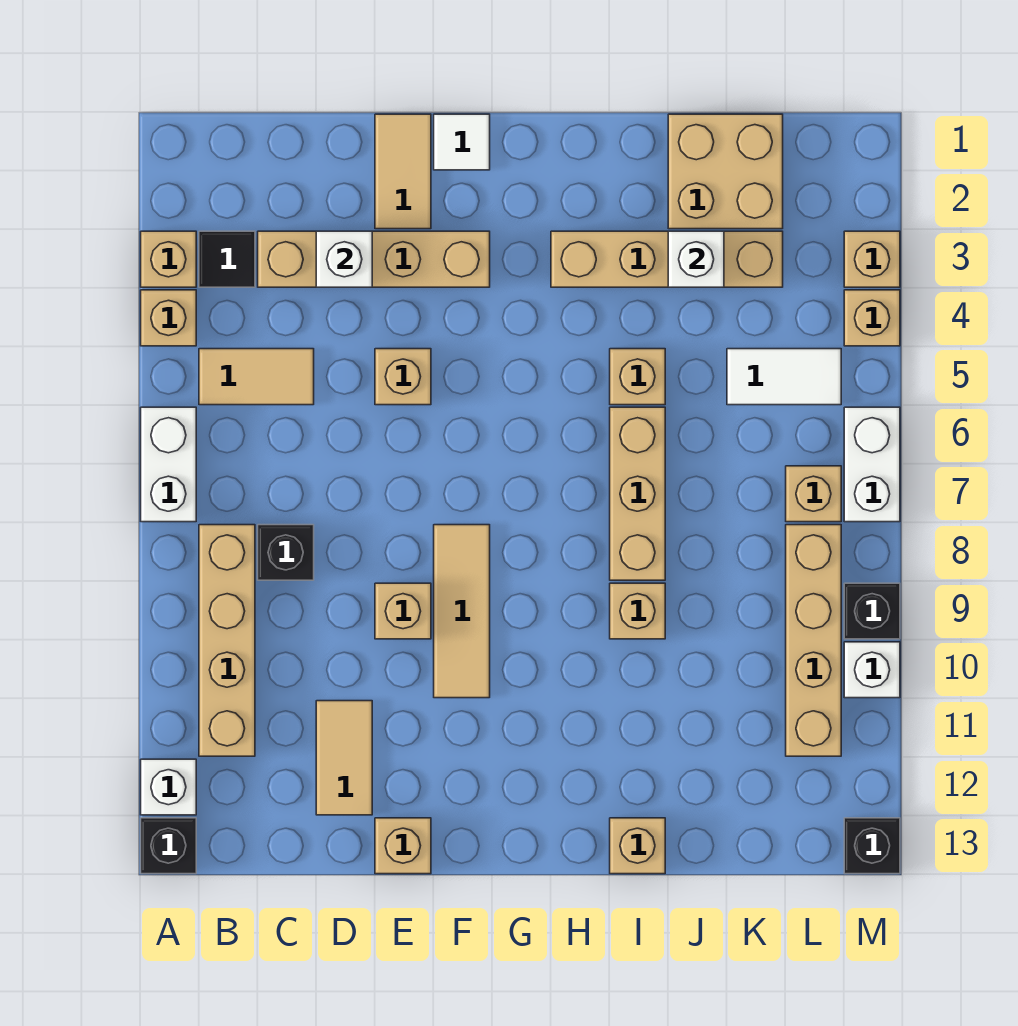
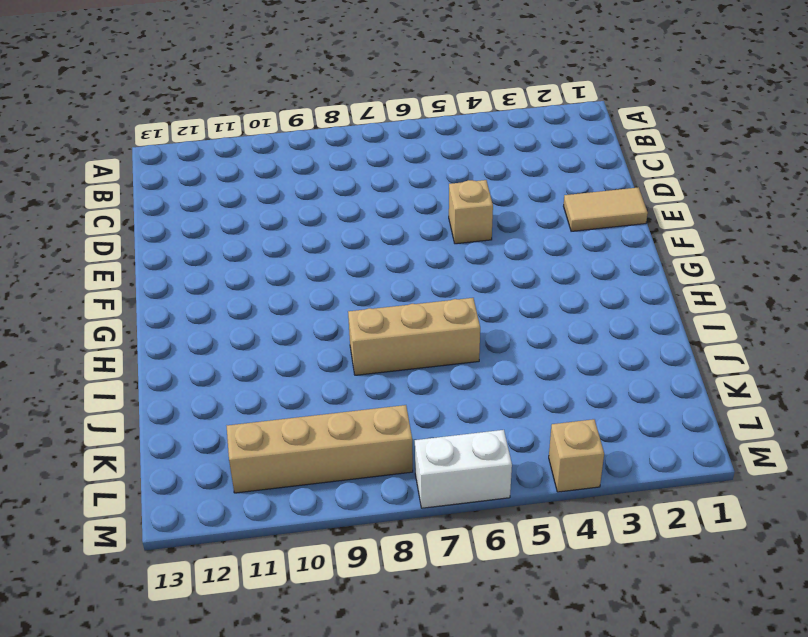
none -> tan 1x1 brick [141,231,196,287]
none -> tan 1x1 brick [141,290,196,346]
none -> white 1x2 brick [141,407,196,522]
none -> white 1x1 brick [141,759,196,815]

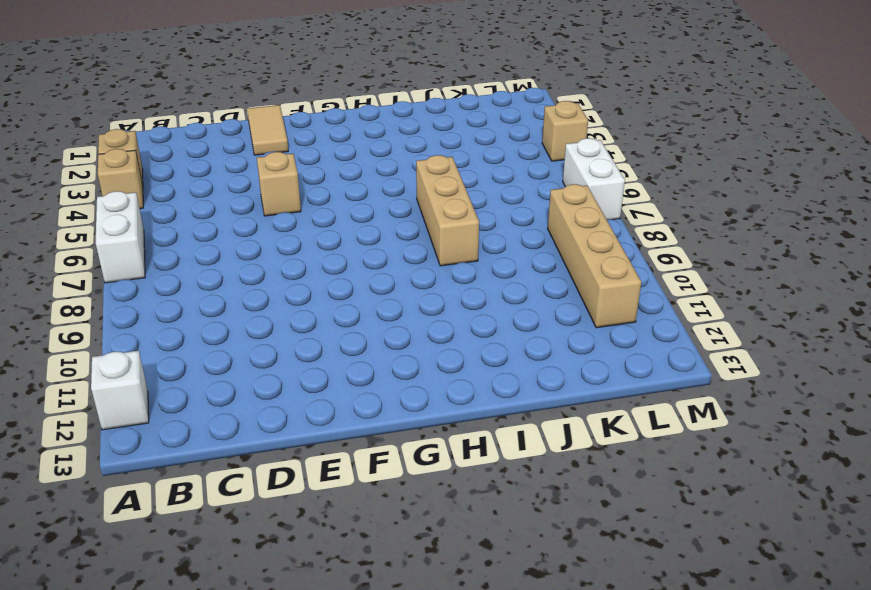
none -> black 1x1 brick [141,818,196,874]
none -> black 1x1 tile [199,231,255,287]
none -> tan 1x2 tile [199,349,314,405]
none -> tan 1x4 brick [199,525,255,756]

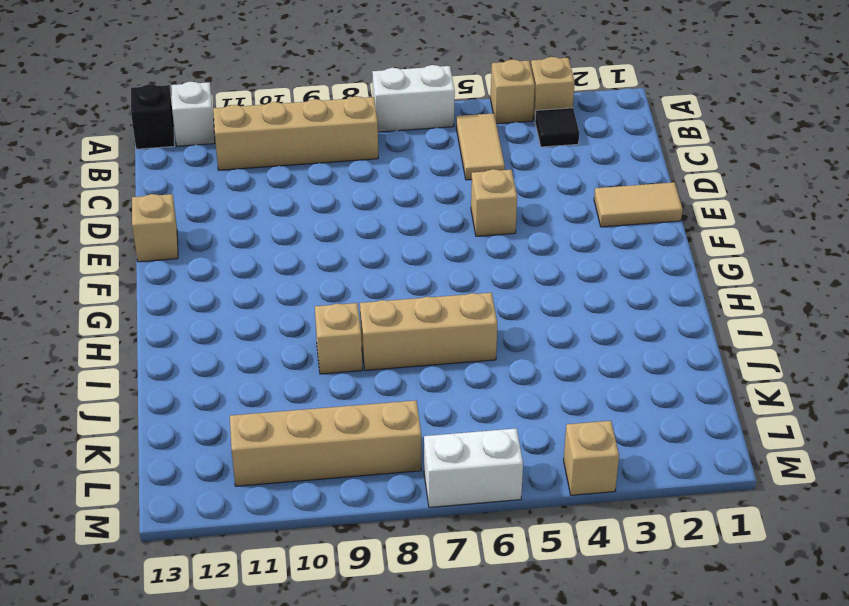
none -> tan 1x4 brick [258,231,490,287]
none -> black 1x1 brick [258,525,314,580]
none -> tan 1x2 tile [316,701,372,815]
none -> tan 1x1 brick [375,583,431,639]

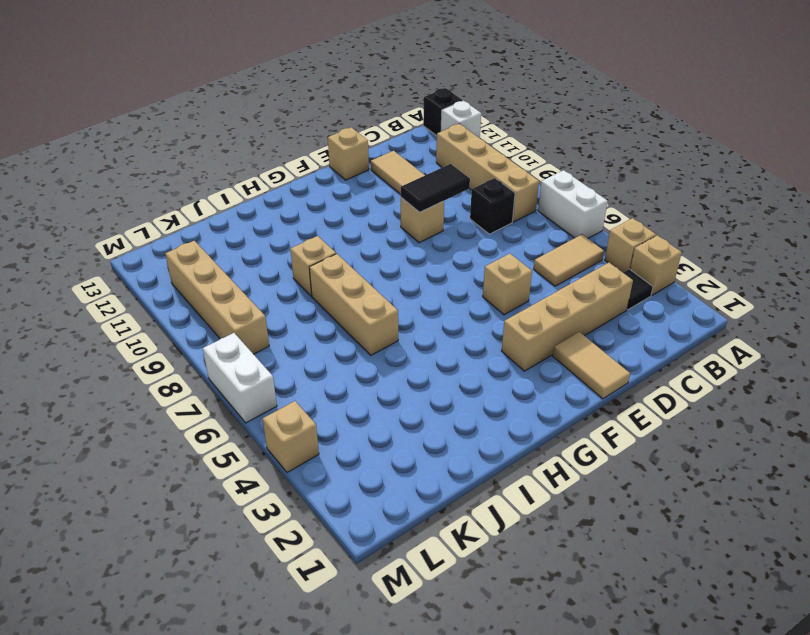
black 1x2 tile [401,164,470,212] -> none
none -> white 1x1 tile [434,114,490,170]
none -> tan 1x3 tile [434,525,490,698]
none -> tan 1x4 brick [551,231,783,287]
none -> tan 1x1 brick [610,349,665,405]

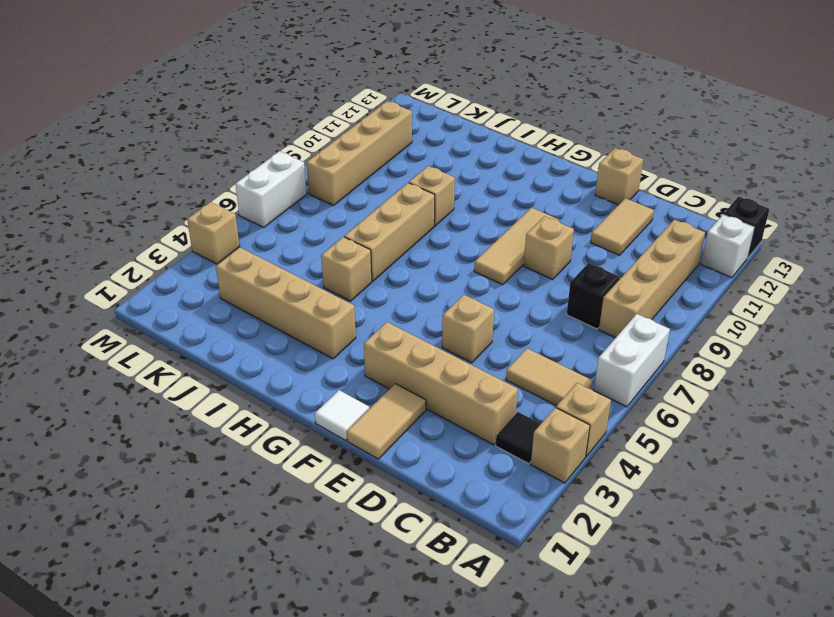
none -> tan 1x1 brick [610,818,665,874]
none -> tan 2x2 brick [668,114,783,229]
none -> white 1x2 tile [727,349,841,405]
none -> tan 1x1 brick [786,466,841,522]

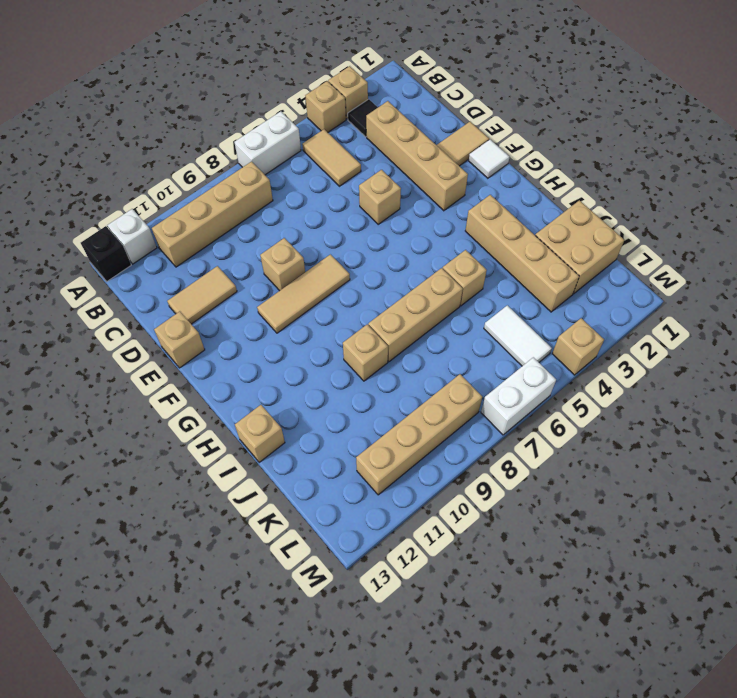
none -> black 1x1 brick [258,525,314,580]
none -> tan 1x1 brick [786,466,841,522]
none -> tan 1x1 brick [844,231,900,287]
none -> black 1x1 brick [844,583,900,639]

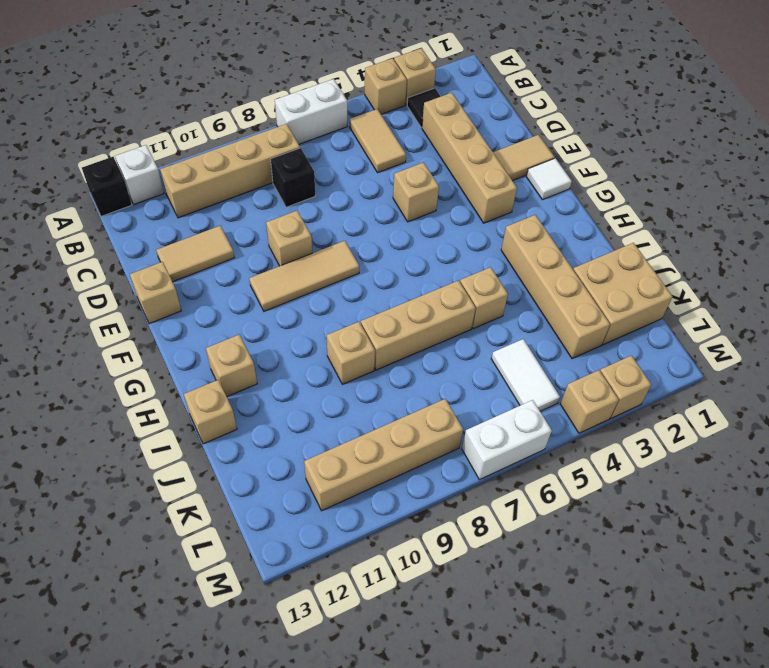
tan 1x1 brick [206,334,257,397] -> tan 1x1 brick moved to [786,466,841,522]
none -> black 1x1 brick [844,583,900,639]
none -> white 1x1 brick [844,642,900,698]
none -> black 1x1 brick [844,818,900,874]
none -> white 1x1 brick [316,231,372,287]

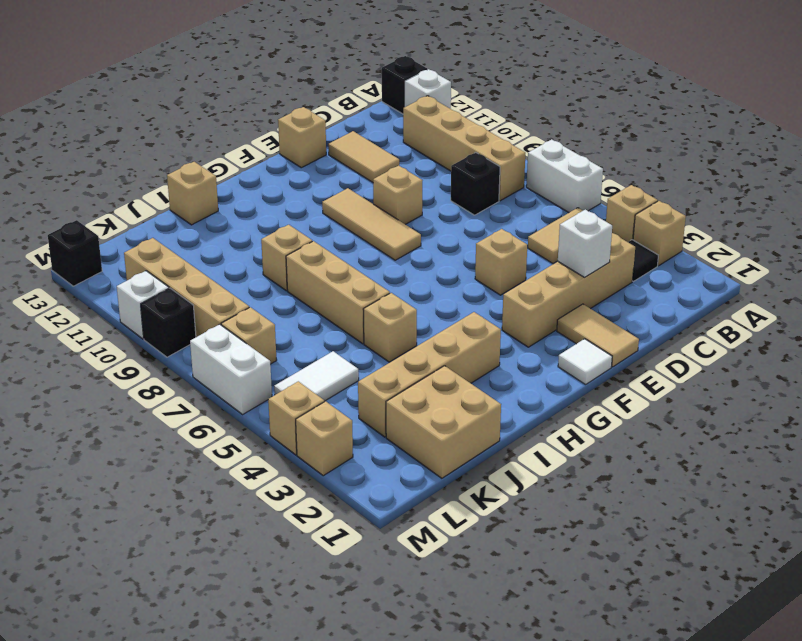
none -> white 1x1 brick [668,231,724,287]

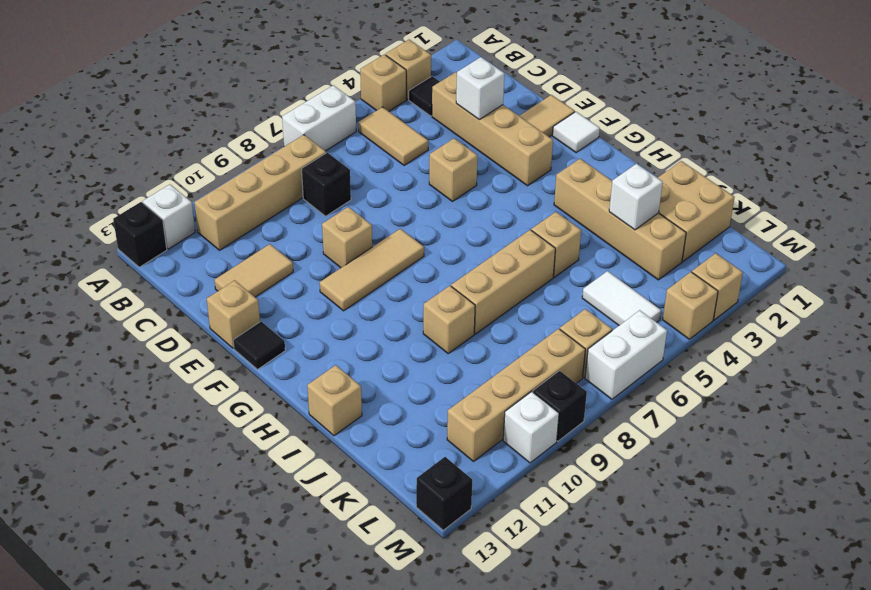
black 1x1 tile [233,322,285,370] -> none

